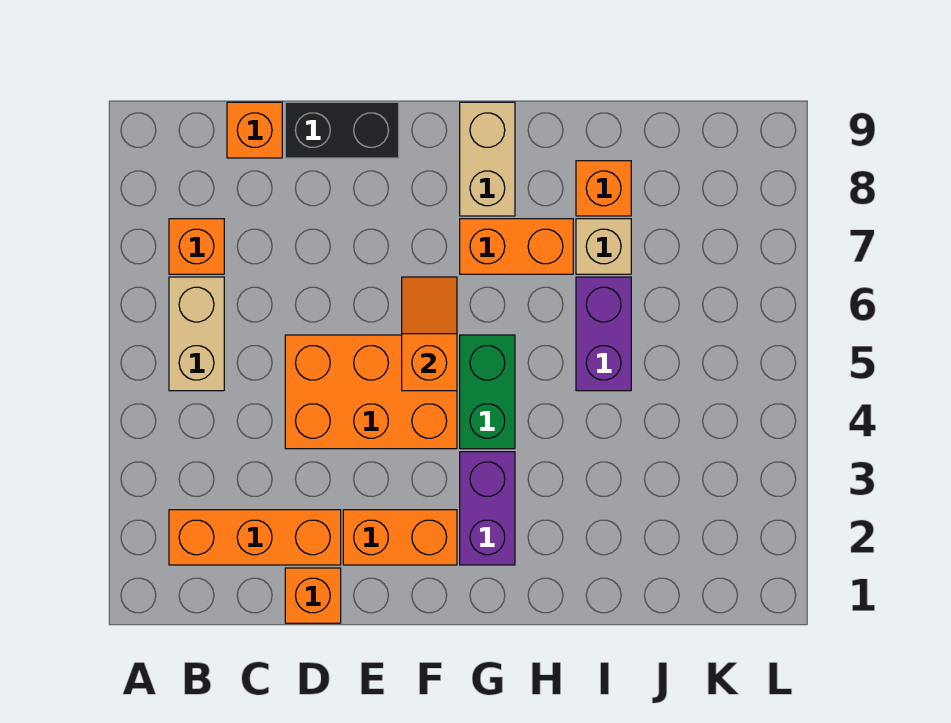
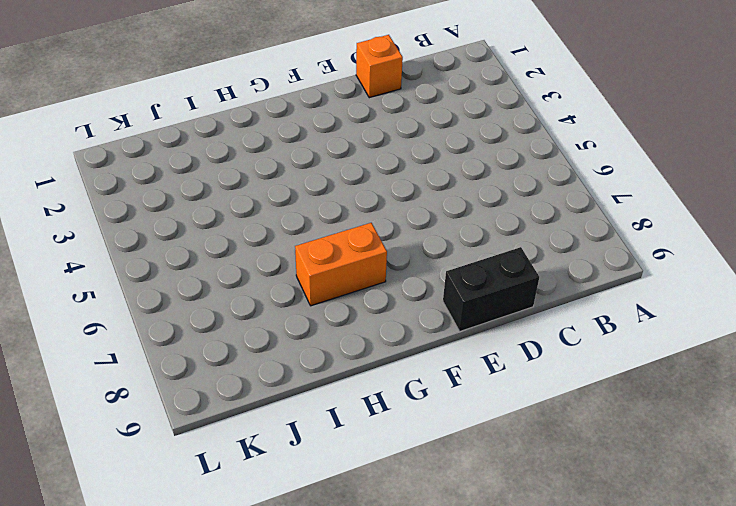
none -> orange 1x3 brick [169,510,341,565]
none -> tan 1x2 brick [169,277,224,391]
none -> orange 1x1 brick [169,219,224,274]

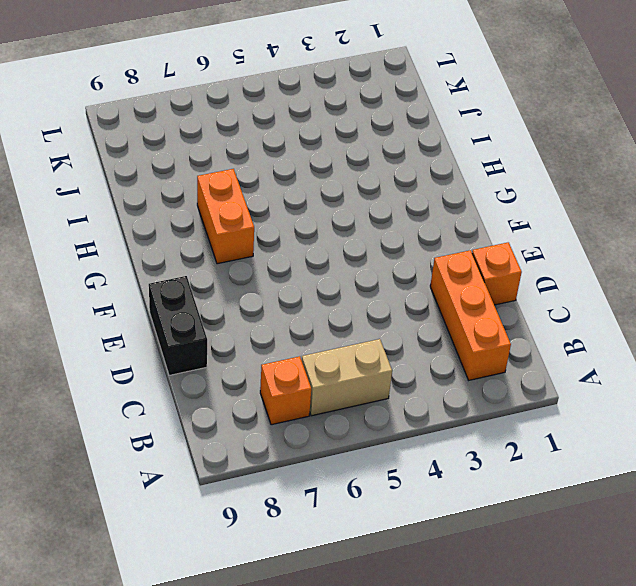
none -> orange 1x1 brick [227,102,282,158]
none -> orange 2x3 brick [285,335,457,449]
none -> orange 1x2 brick [343,510,457,565]

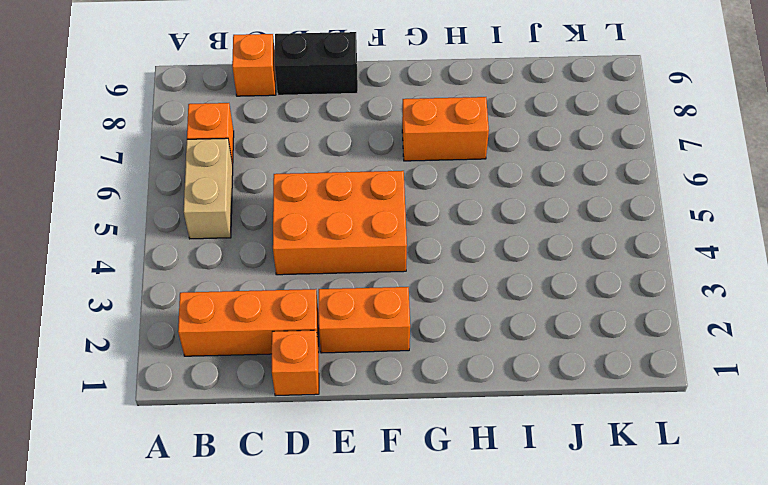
none -> purple 1x2 brick [460,452,515,565]
none -> green 1x2 brick [460,335,515,449]
none -> tan 1x2 brick [460,102,515,216]

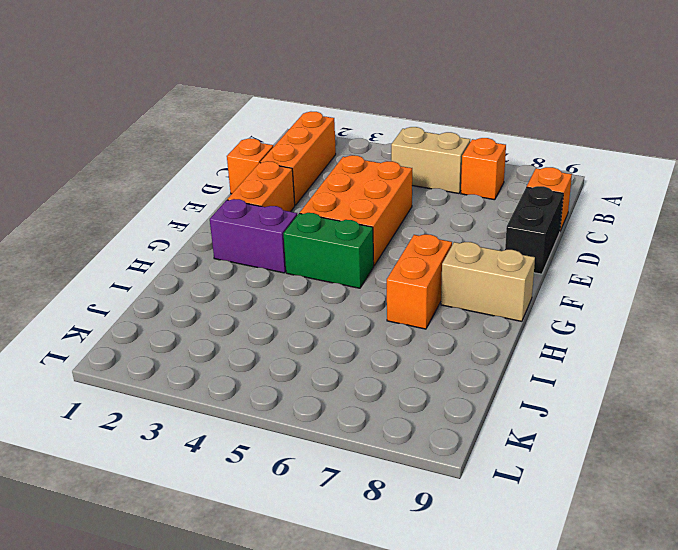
none -> purple 1x2 brick [576,277,631,391]
none -> tan 1x1 brick [576,219,631,274]
none -> orange 1x1 brick [576,161,631,216]

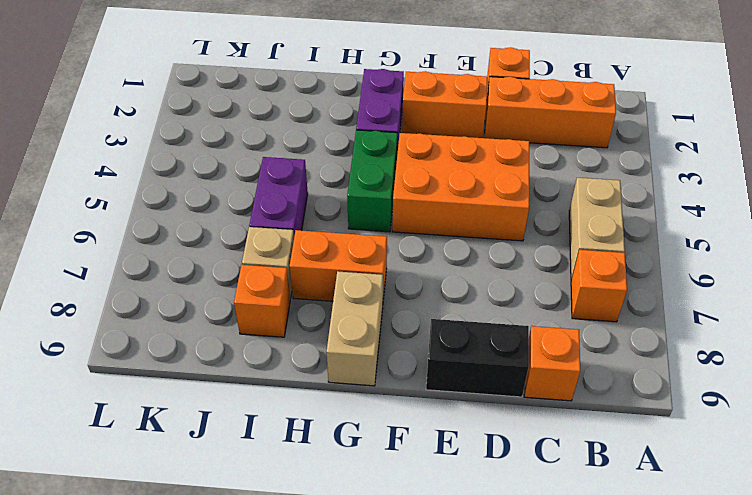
none -> orange 1x2 slope [402,277,457,391]

